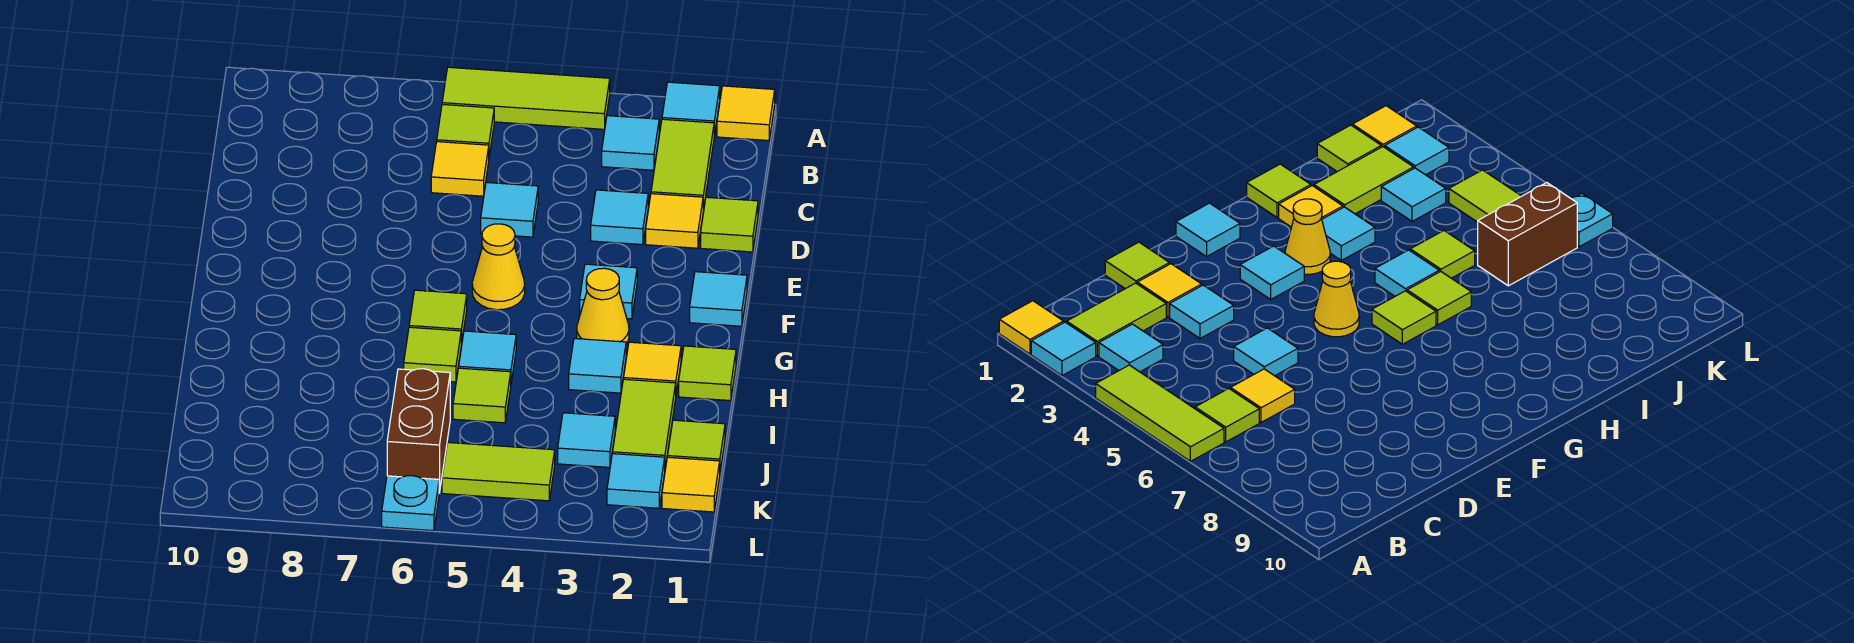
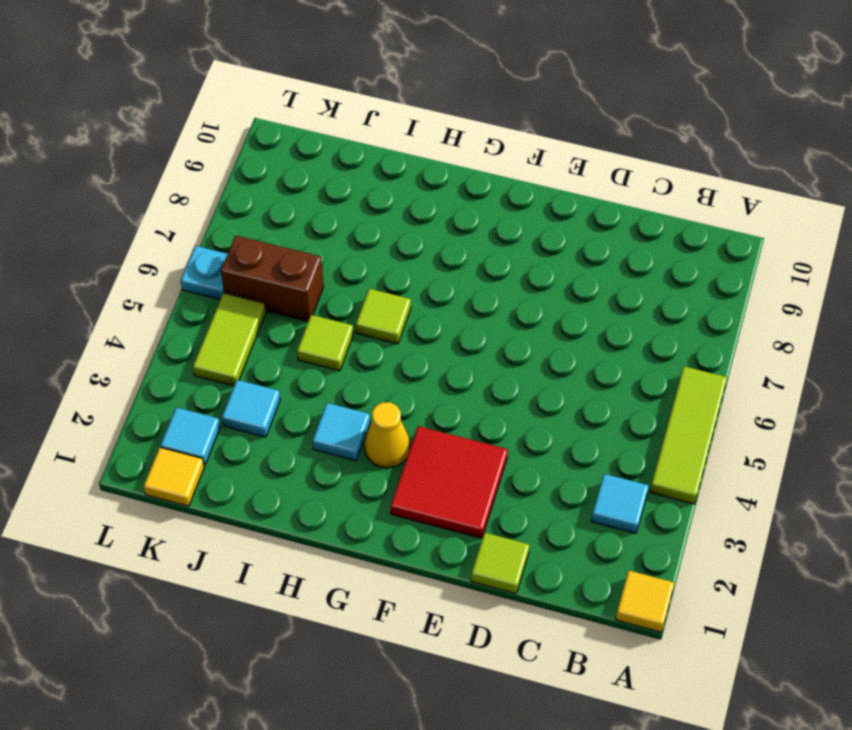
red 2x2 tile [391,426,508,538] -> cyan 1x1 tile [580,264,637,319]
none -> cyan 1x1 tile [662,82,720,136]
none -> lime 1x2 tile [651,119,714,210]
none -> lime 1x1 tile [437,104,494,156]
none -> yellow 1x1 tile [431,142,489,196]

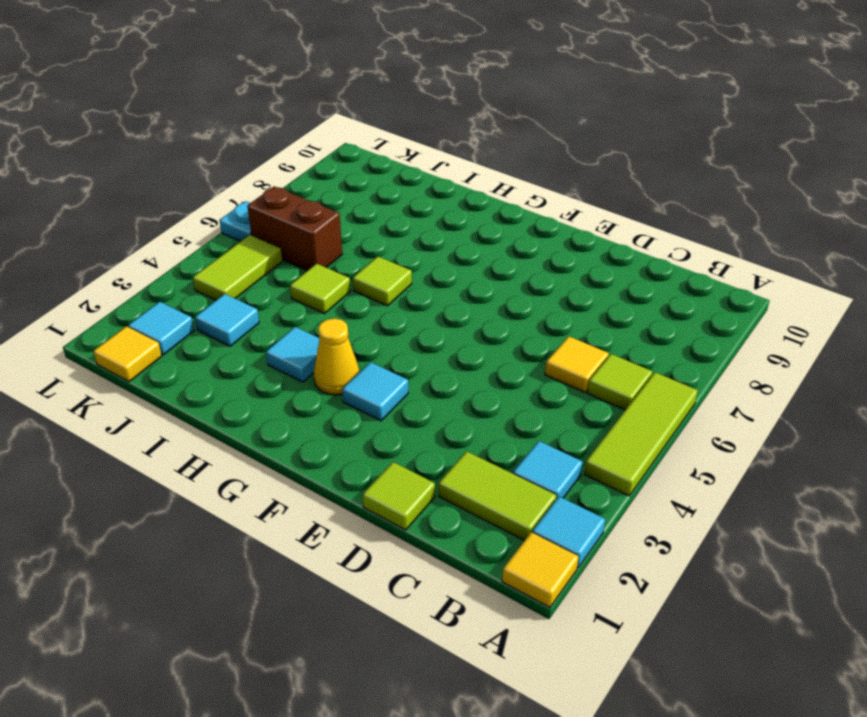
none -> yellow 1x1 tile [646,194,703,248]
none -> cyan 1x1 tile [591,190,648,245]
none -> cyan 1x1 tile [481,182,538,237]
none -> cyan 1x1 tile [690,272,747,326]

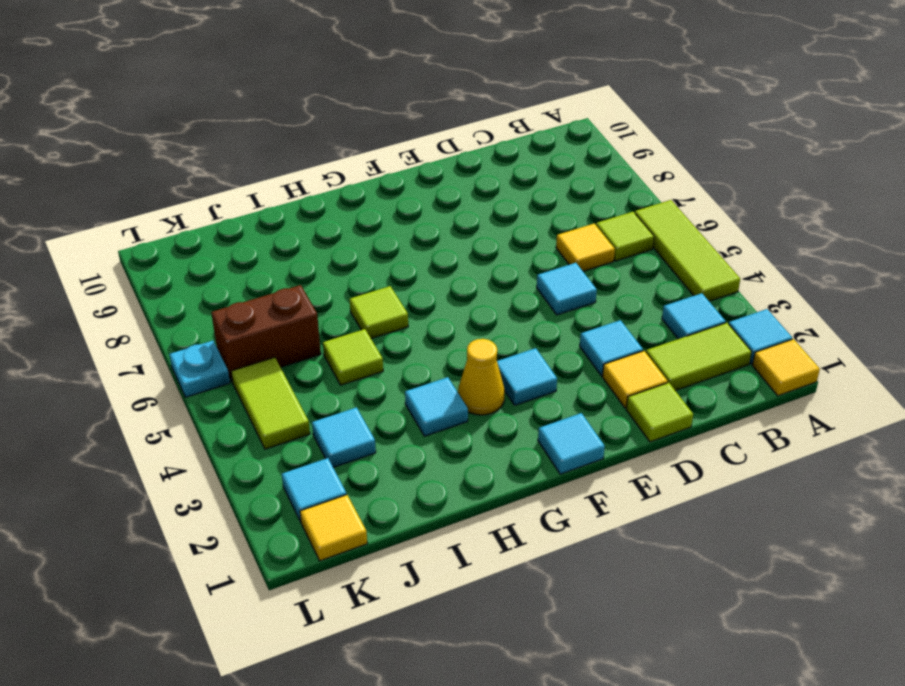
none -> yellow 1x1 cone [472,224,525,310]
none -> lime 1x1 tile [409,290,467,345]
none -> lime 1x1 tile [679,346,736,401]
none -> yellow 1x1 tile [624,342,681,393]

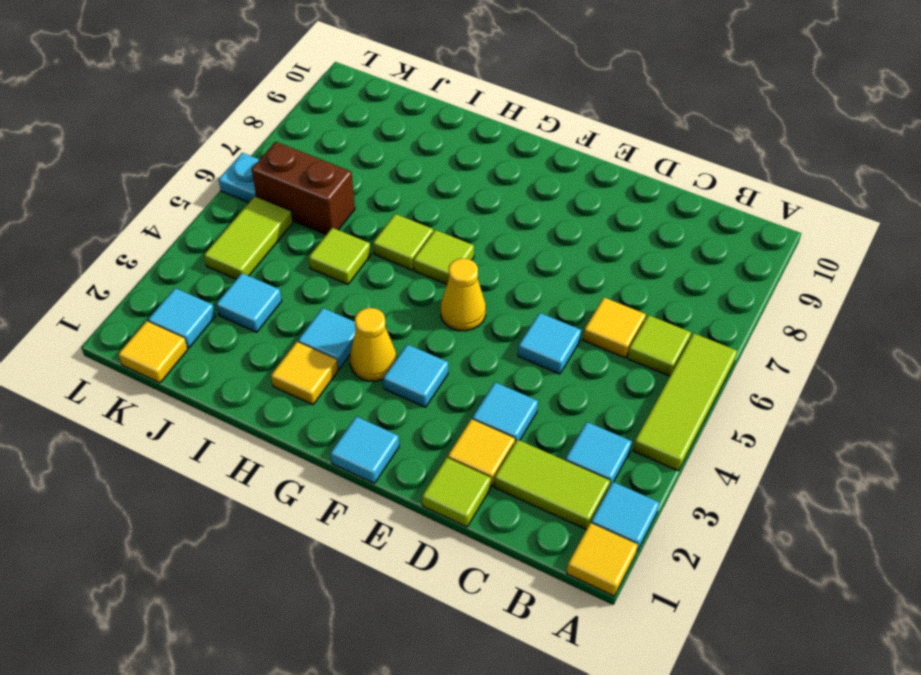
none -> lime 1x1 tile [679,346,736,401]
none -> cyan 1x1 tile [459,331,516,382]
none -> lime 1x2 tile [613,379,676,467]
none -> lime 1x1 tile [668,420,725,471]

